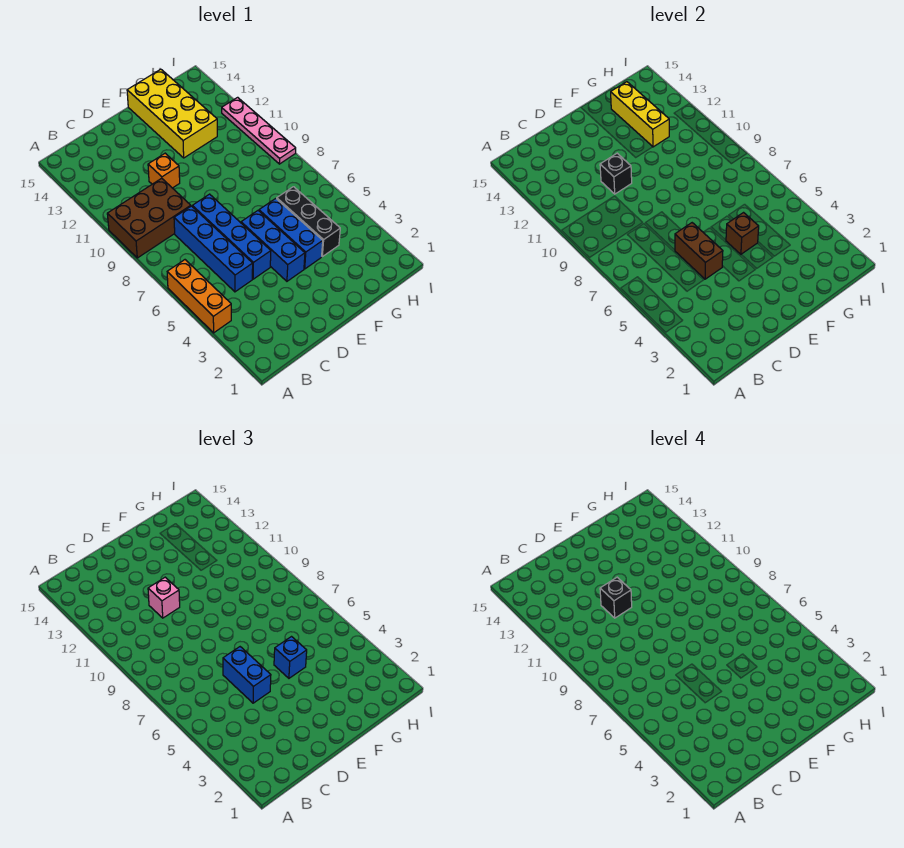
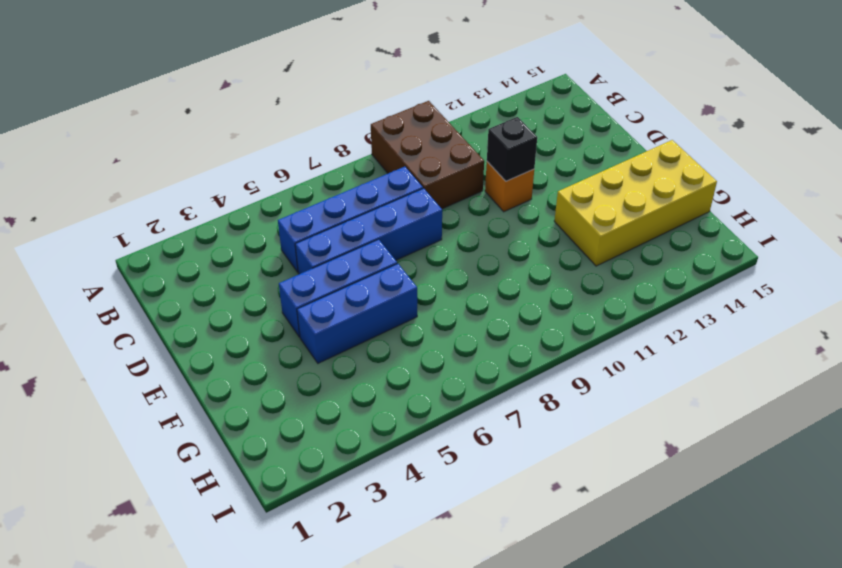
none -> orange 1x3 brick [167,260,231,333]
none -> black 1x3 brick [277,187,340,257]
none -> pink 1x4 plate [222,97,296,164]

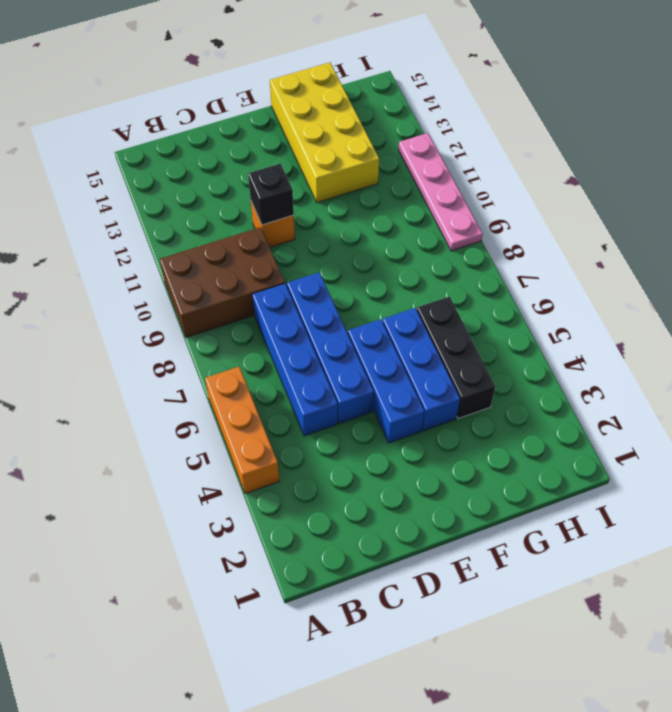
none -> brown 1x2 brick [675,223,723,279]
none -> brown 1x1 brick [726,213,759,254]
none -> yellow 1x3 brick [611,82,669,147]

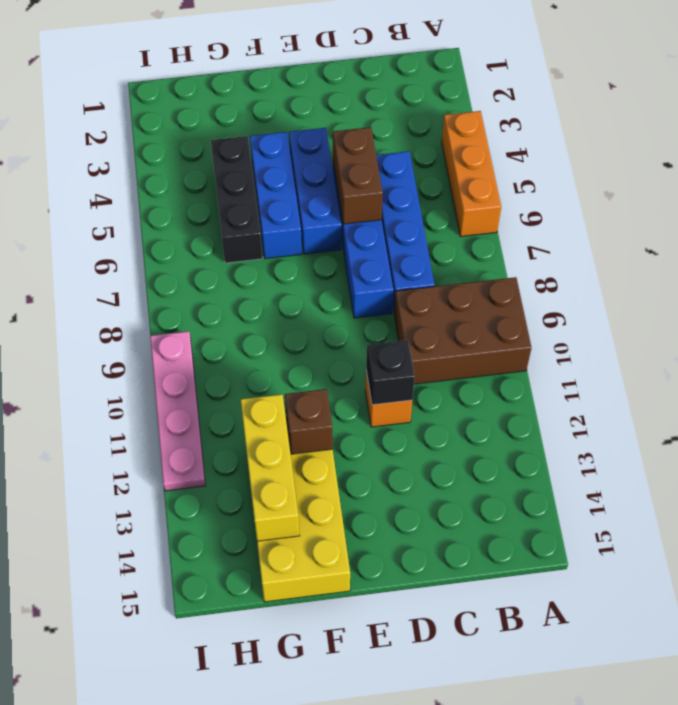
brown 1x1 brick [285,389,333,454] -> brown 1x1 brick moved to [726,213,759,254]
none -> blue 1x2 brick [223,647,271,703]
none -> pink 1x1 brick [148,577,180,618]
none -> blue 1x1 brick [274,637,307,678]

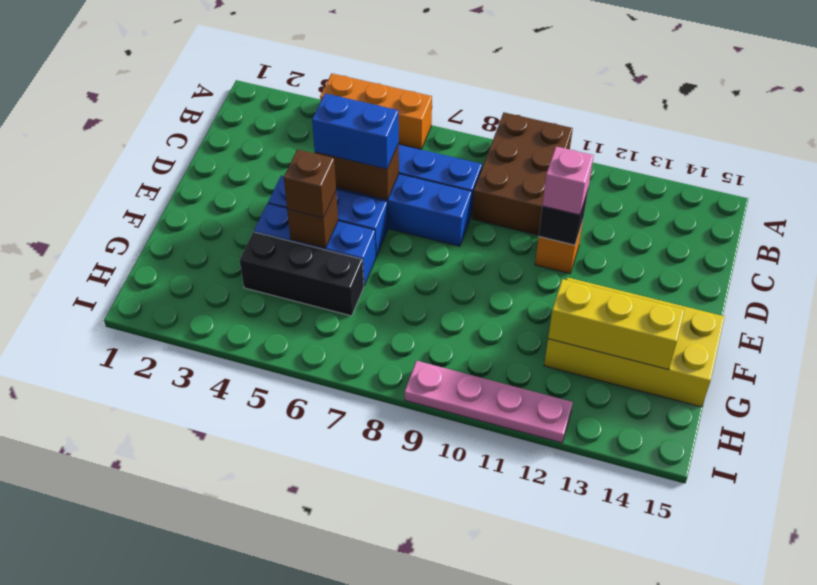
brown 1x1 brick [284,149,336,218] -> blue 1x1 brick [274,637,307,678]
none -> black 1x1 brick [600,577,632,618]

